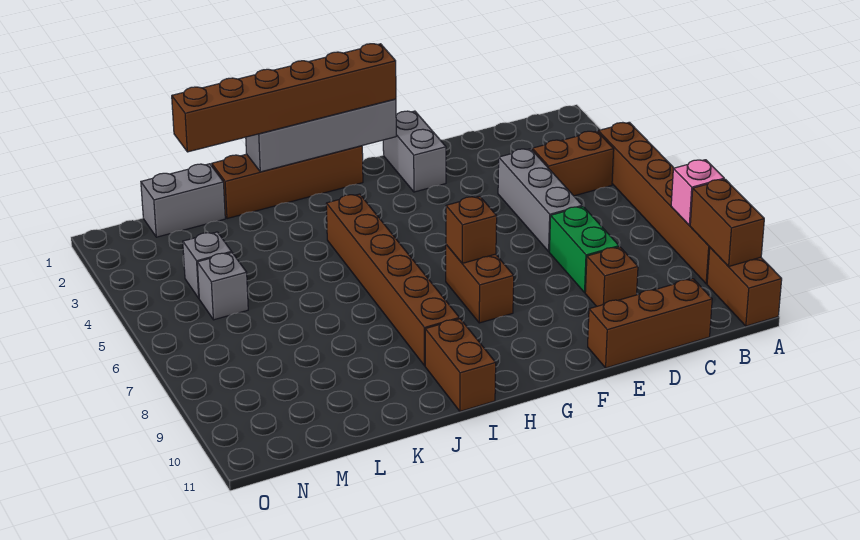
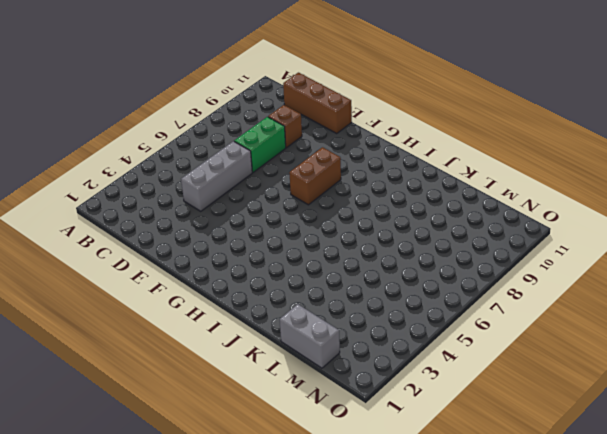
none -> brown 1x6 brick [598,122,710,284]
none -> brown 1x2 brick [707,248,782,326]
none -> brown 1x2 brick [532,131,614,196]

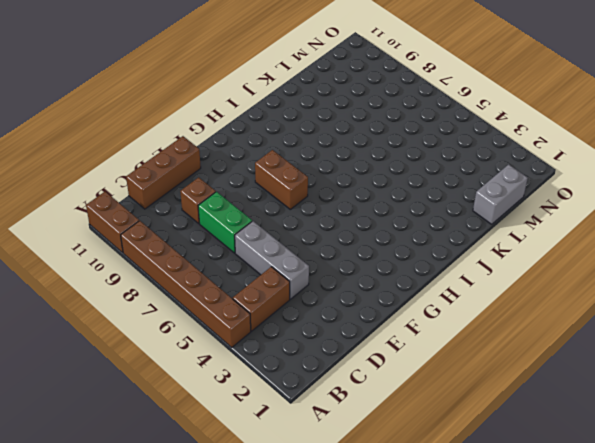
none -> grey 1x2 brick [383,111,446,192]
none -> brown 1x4 brick [212,146,363,219]
none -> brown 1x6 brick [326,194,459,366]

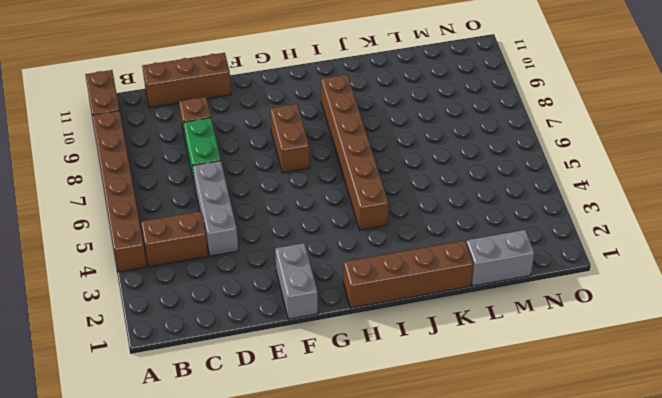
none -> brown 1x2 brick [425,319,496,411]
none -> grey 1x1 brick [183,232,232,298]
none -> grey 1x1 brick [197,253,248,320]

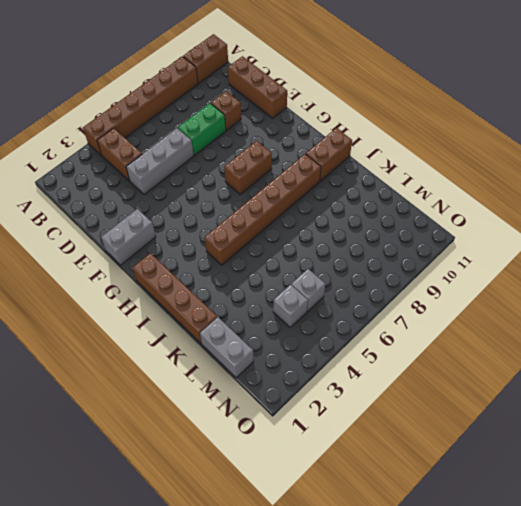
none -> pink 1x1 brick [671,160,724,225]
none -> brown 1x2 brick [690,179,764,266]
none -> grey 1x4 brick [246,99,396,172]

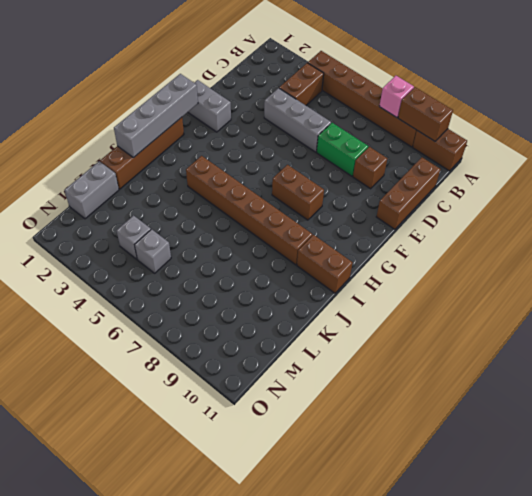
none -> brown 1x1 brick [446,196,497,263]
none -> brown 1x6 brick [172,44,396,152]

